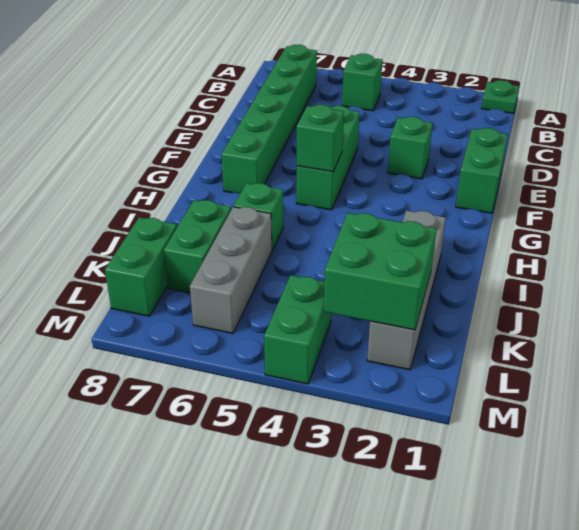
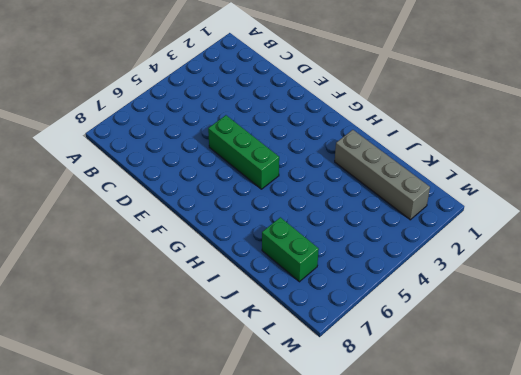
none -> green 1x1 plate [482,80,519,113]
none -> green 1x1 brick [342,54,383,111]
none -> green 1x6 brick [222,45,317,194]

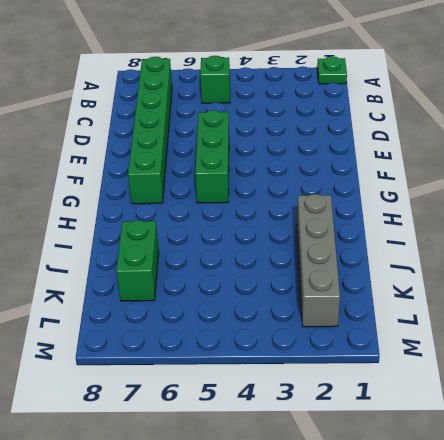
none -> green 1x2 brick [456,128,508,213]
none -> green 1x1 brick [388,117,433,179]
none -> green 1x1 brick [234,183,283,250]

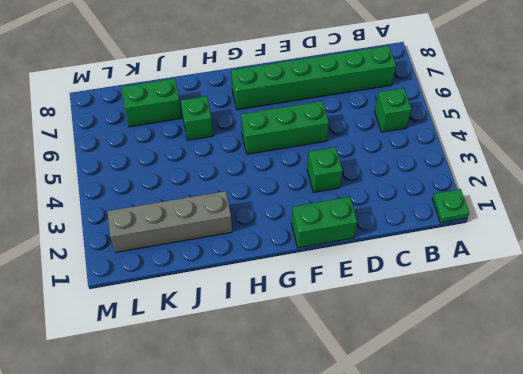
none -> grey 1x3 brick [190,207,272,333]
none -> green 1x2 brick [105,217,177,316]
none -> green 1x2 brick [264,275,331,384]

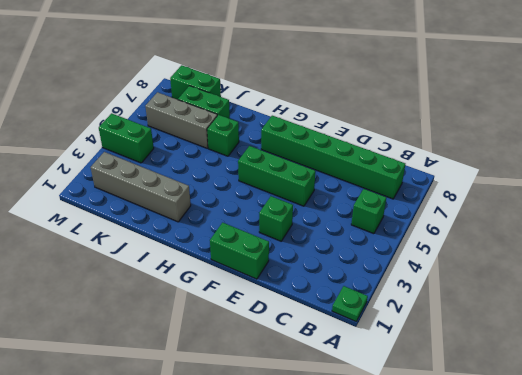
none -> green 1x1 brick [297,105,344,172]
none -> green 2x2 brick [324,213,437,330]

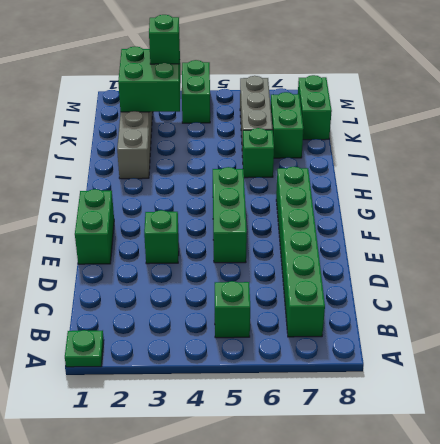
green 1x1 brick [149,15,180,64] -> green 1x1 brick moved to [297,105,344,172]

